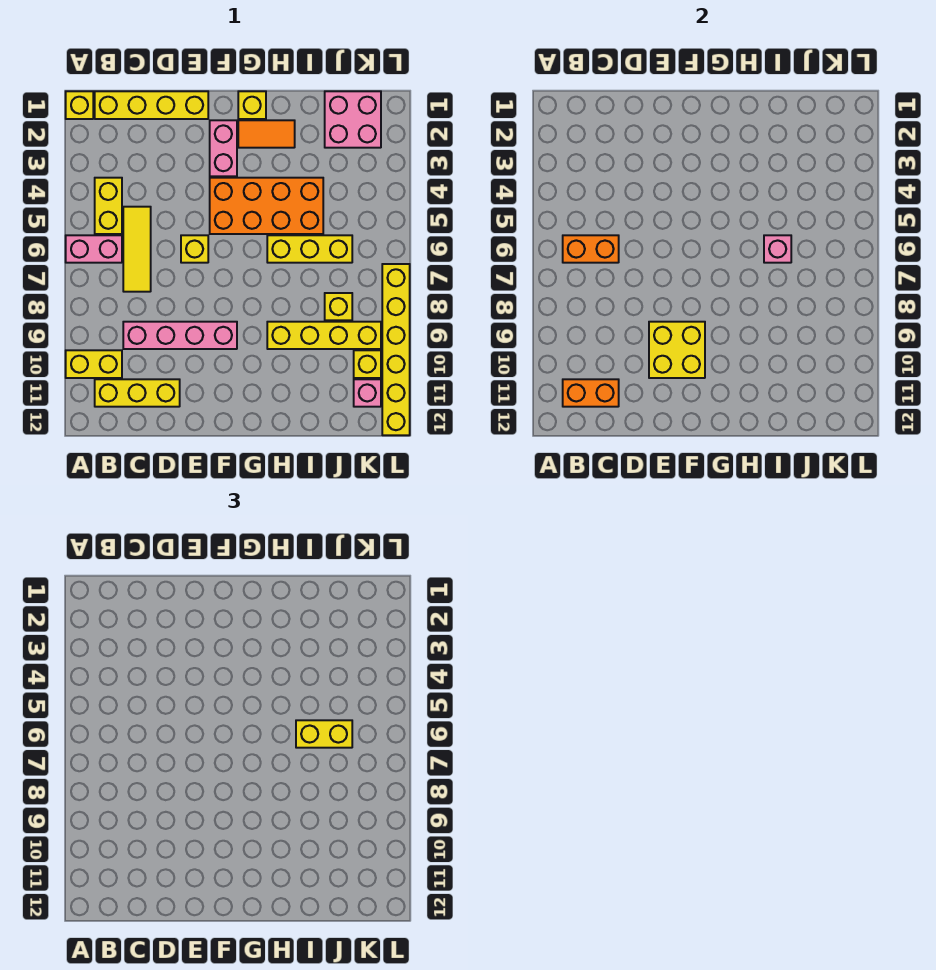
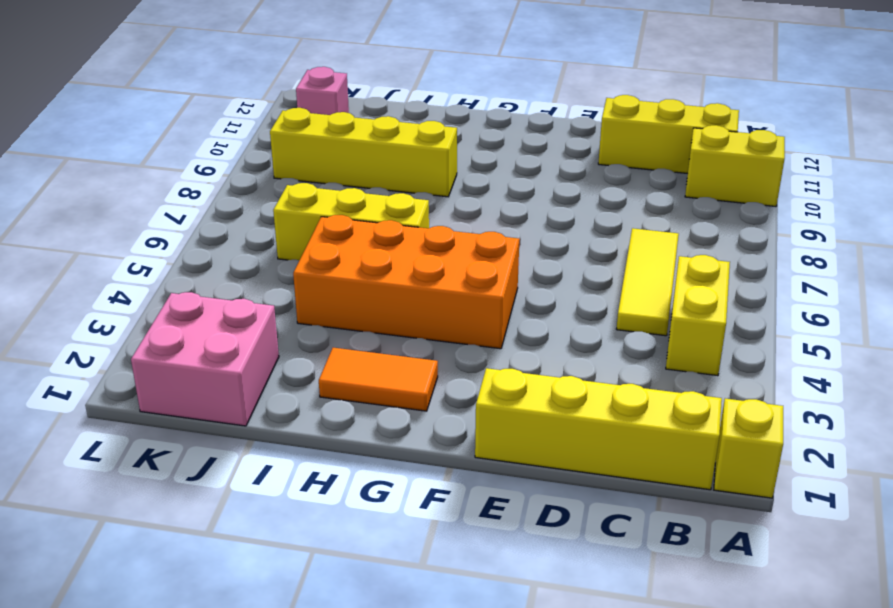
none -> pink 1x2 brick [66,235,122,263]
none -> pink 1x4 brick [123,322,237,349]
none -> yellow 1x1 brick [181,235,208,263]

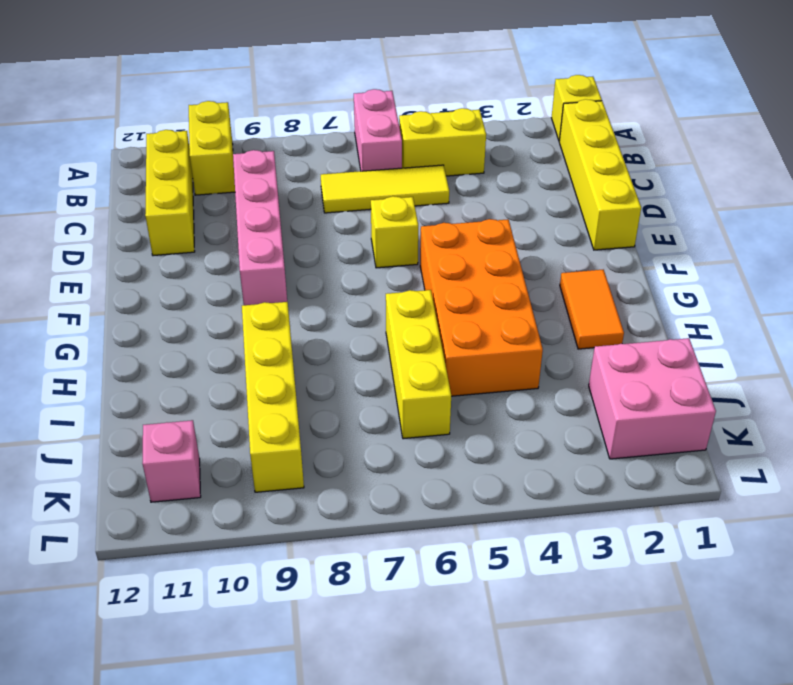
none -> pink 1x2 brick [210,120,237,176]
none -> yellow 1x1 brick [238,91,266,119]
none -> yellow 1x1 brick [325,293,352,320]

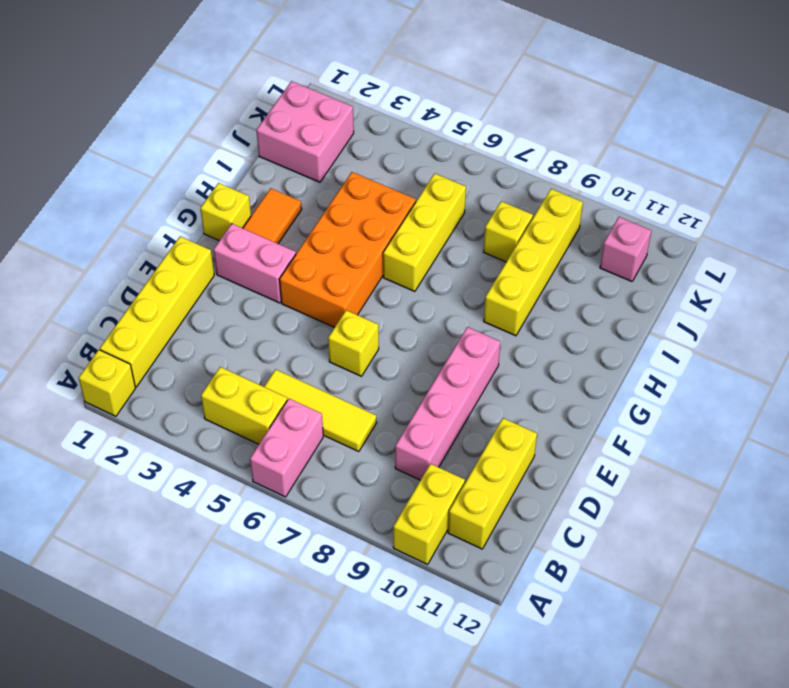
none -> yellow 1x1 brick [354,350,381,378]
none -> yellow 1x6 brick [382,264,410,435]
none -> orange 1x2 brick [563,235,619,263]

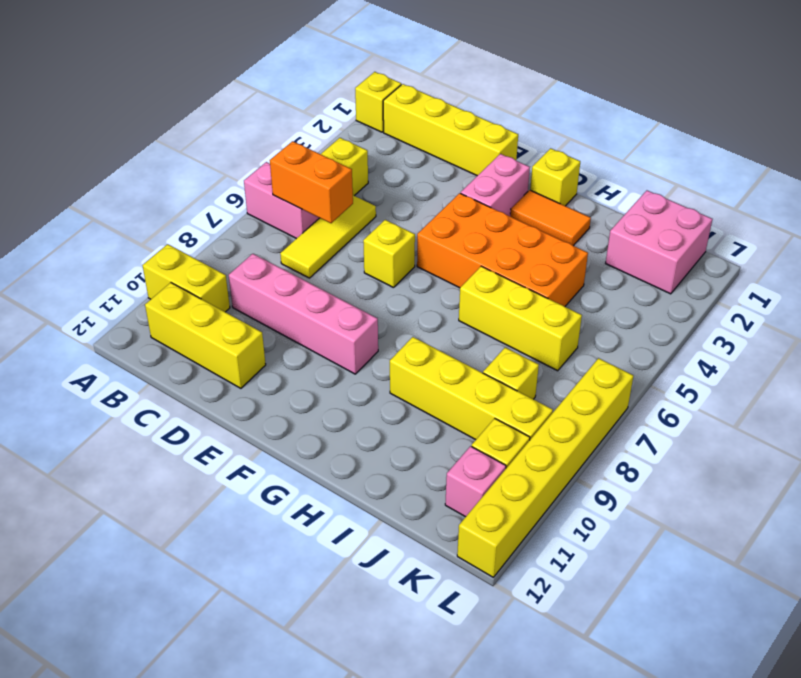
none -> orange 1x2 brick [563,379,619,407]
none -> yellow 2x2 brick [649,322,705,378]
none -> pink 1x1 brick [764,235,791,263]

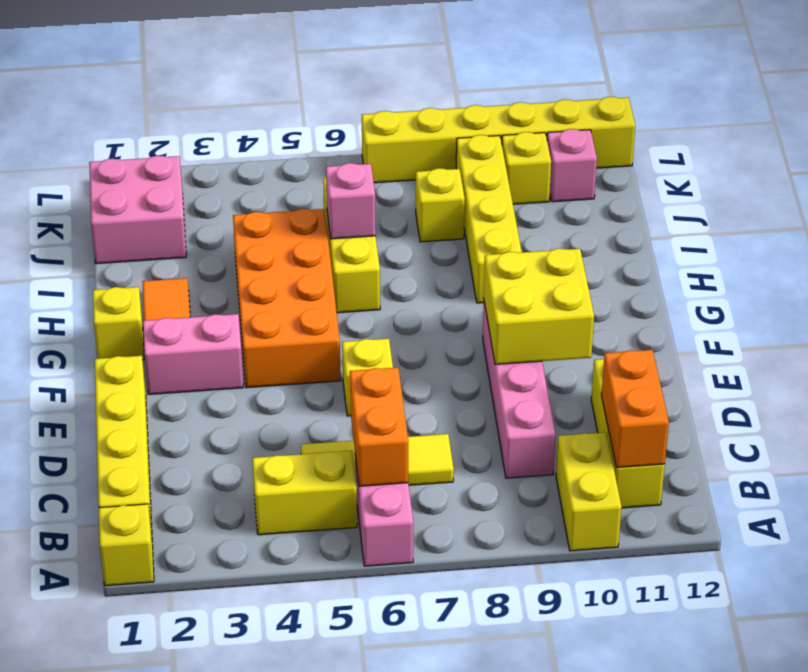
none -> yellow 1x2 brick [296,720,352,748]

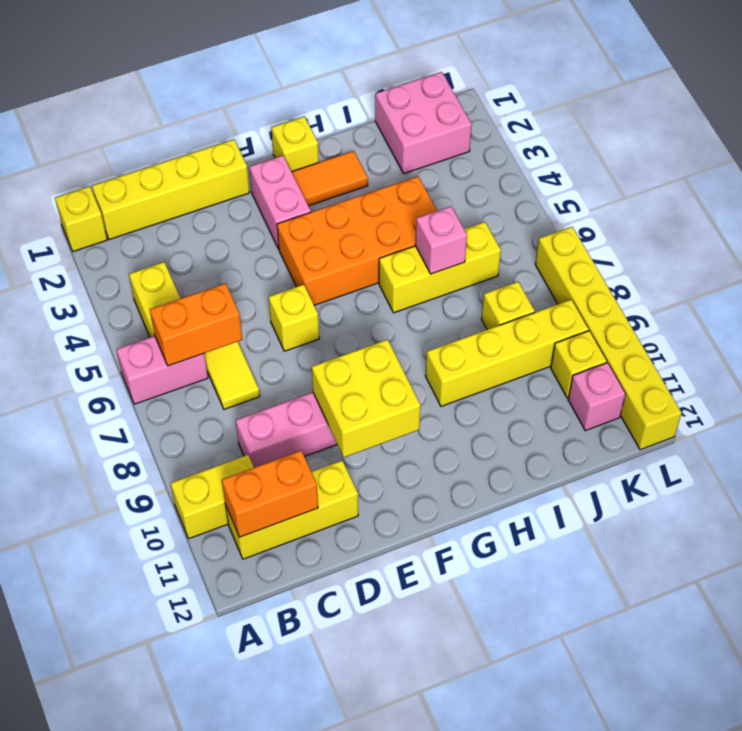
none -> yellow 1x2 brick [296,720,352,748]

